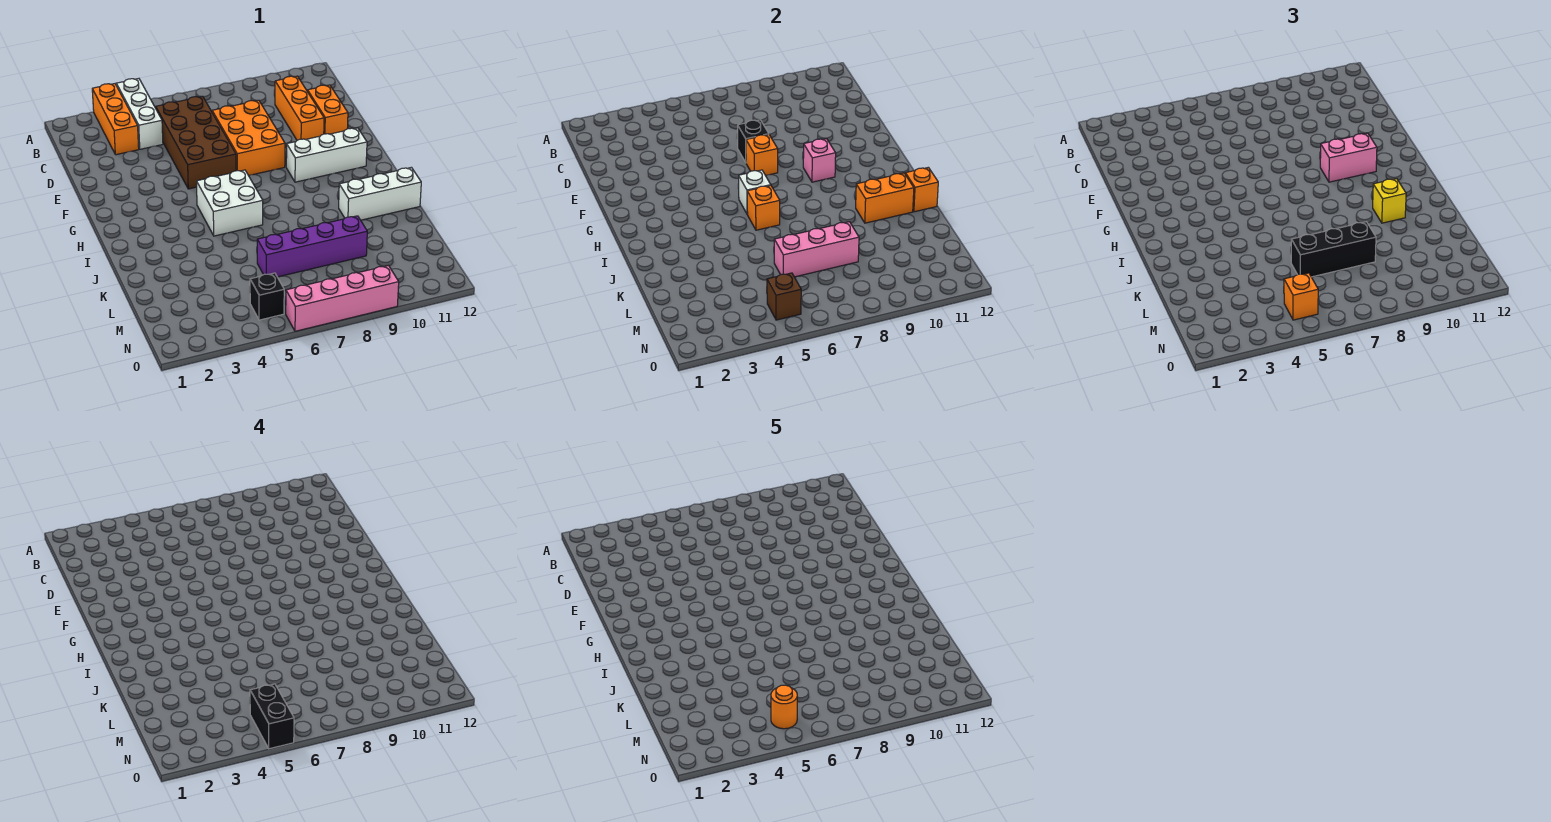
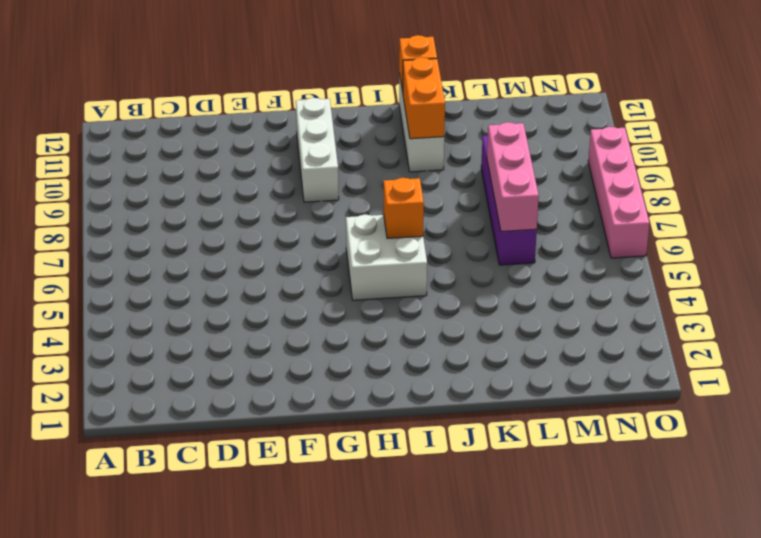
none -> orange 1x3 brick [92,84,139,155]
none -> white 1x3 brick [116,79,163,149]
none -> brown 2x4 brick [156,96,236,189]

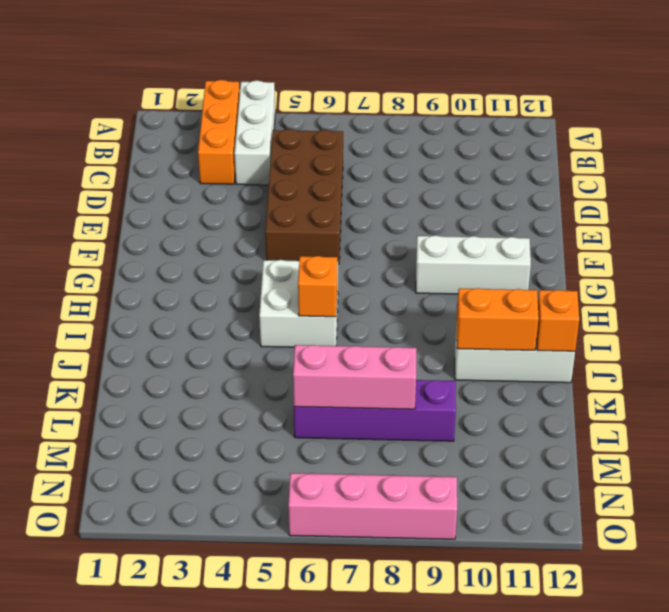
none -> orange 1x3 brick [275,76,324,140]
none -> orange 2x3 brick [212,100,285,176]
none -> orange 1x2 brick [308,85,348,134]

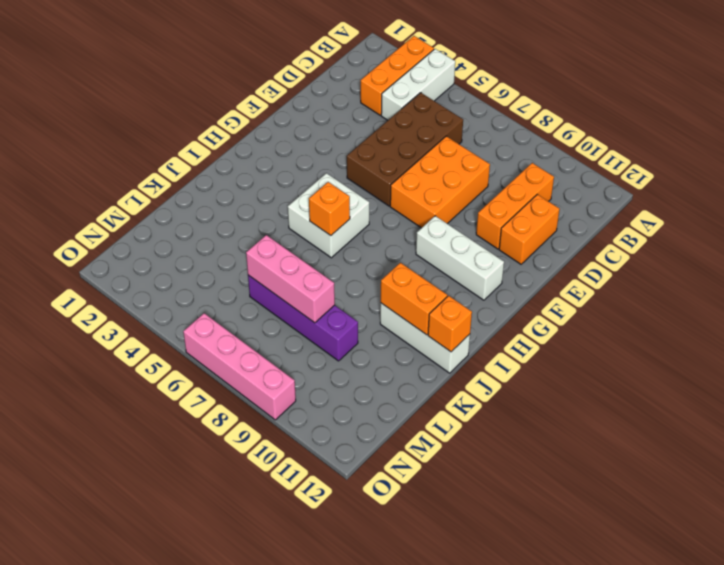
none -> black 1x1 brick [250,273,284,320]
none -> black 1x1 brick [737,120,769,162]
none -> orange 1x1 brick [746,135,778,176]

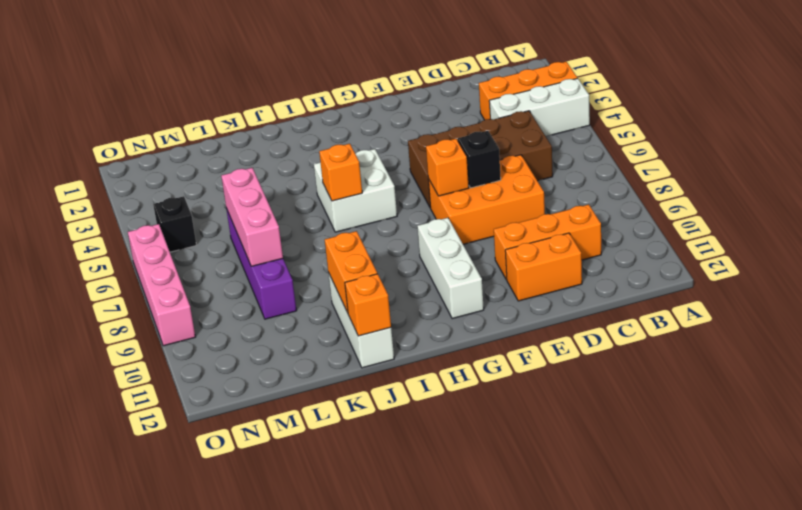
none -> pink 1x1 brick [803,139,836,182]
none -> white 1x1 brick [738,170,771,214]
none -> brown 1x1 brick [767,273,801,320]

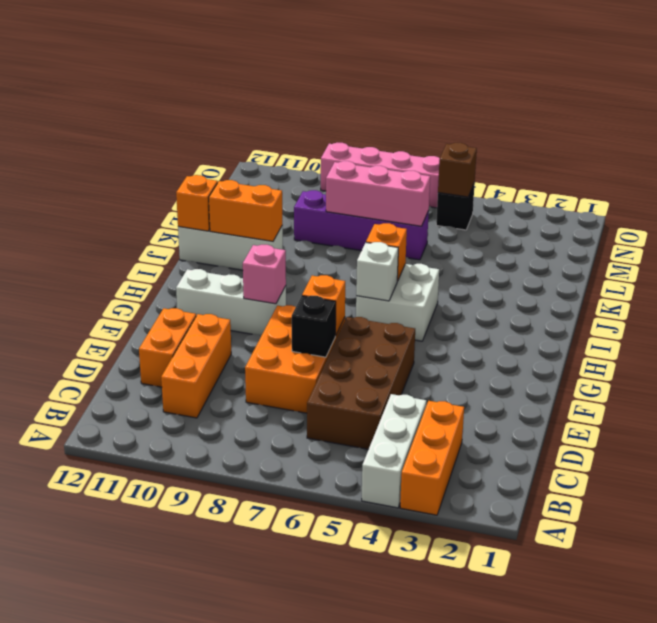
none -> pink 1x2 brick [1320,133,1377,182]
none -> yellow 1x1 brick [1373,179,1406,223]
none -> black 1x3 brick [1291,222,1376,277]

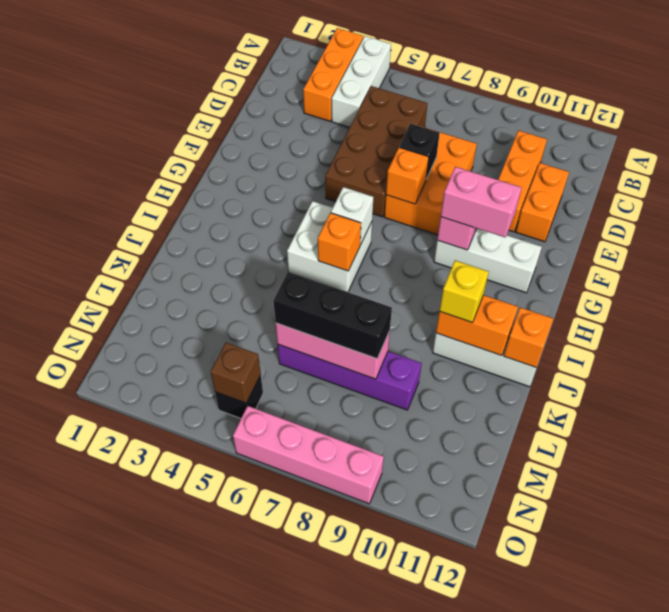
none -> orange 1x1 brick [1284,273,1318,320]
none -> black 1x2 brick [250,684,294,749]
none -> orange 1x1 round brick [771,685,797,729]

